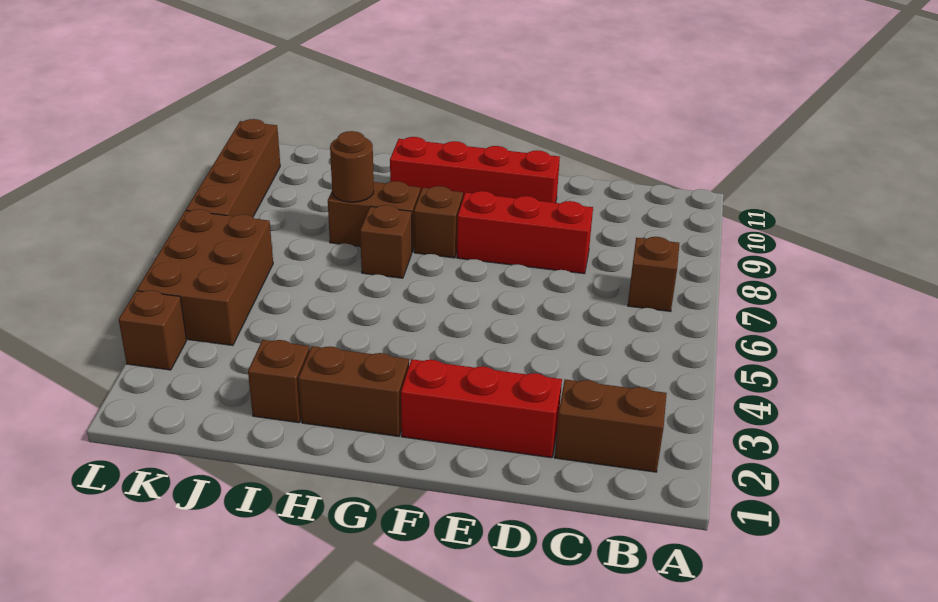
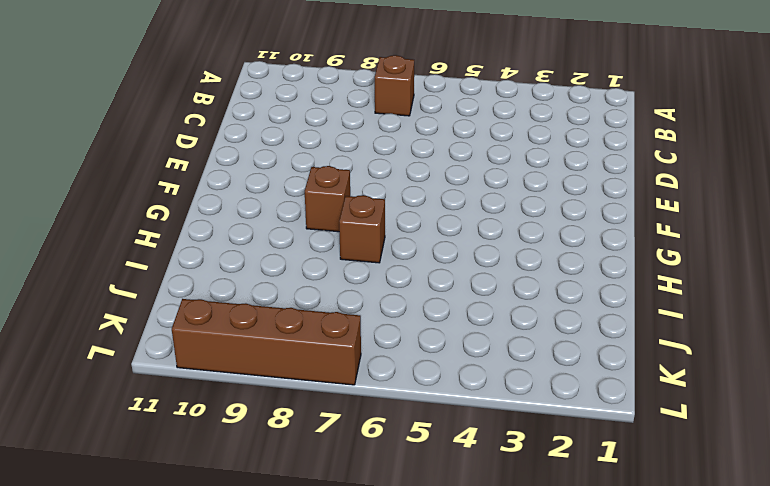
none -> brown 1x2 brick [555,379,667,472]
none -> red 1x3 brick [401,359,562,458]
none -> red 1x3 brick [457,191,593,274]

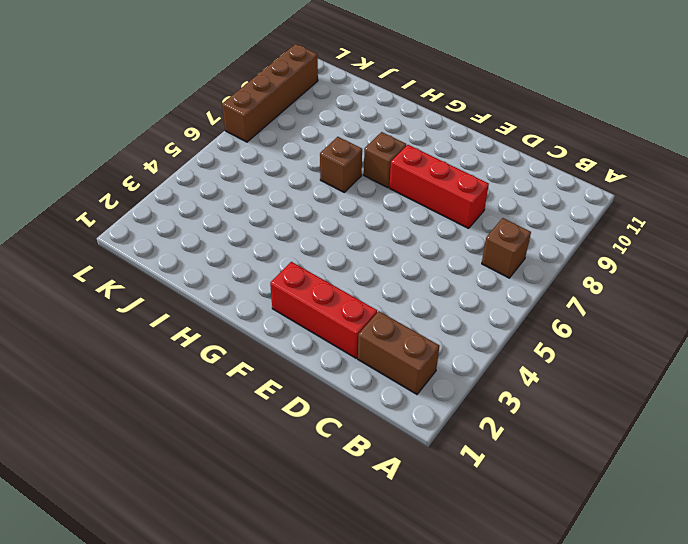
none -> red 1x4 brick [390,137,560,203]
none -> brown 1x2 brick [298,346,409,436]
none -> brown 1x2 brick [328,181,420,252]

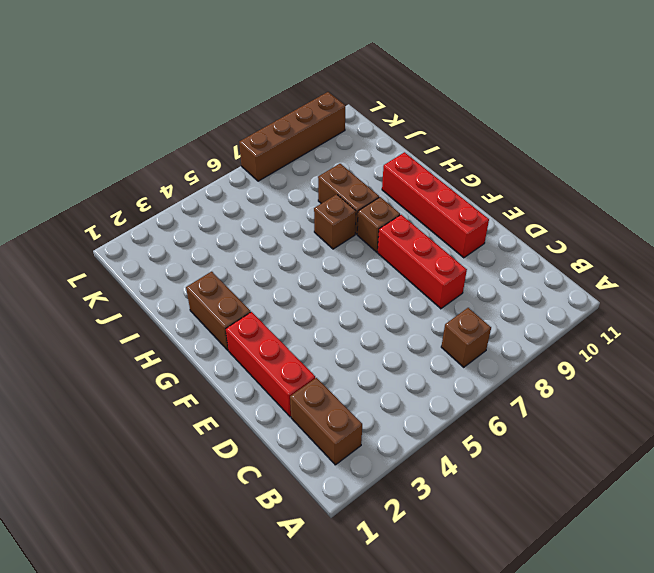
none -> brown 1x1 brick [248,340,310,423]
none -> brown 2x3 brick [137,209,273,346]
none -> brown 1x1 brick [119,290,186,370]

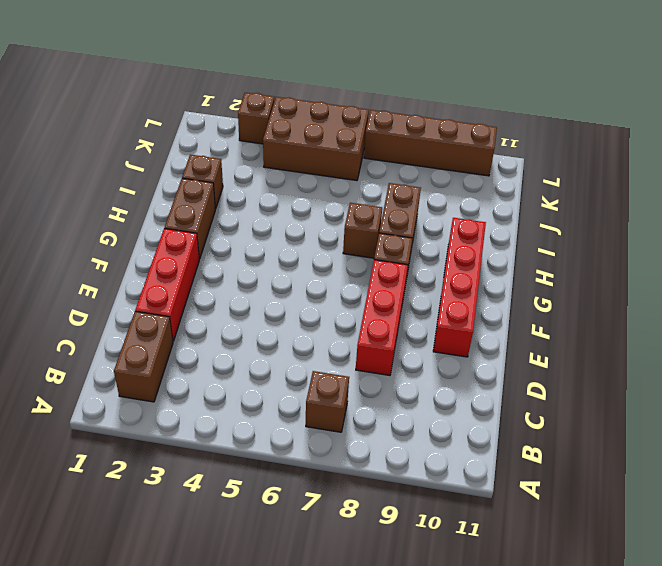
none -> brown 1x1 round brick [330,131,374,202]

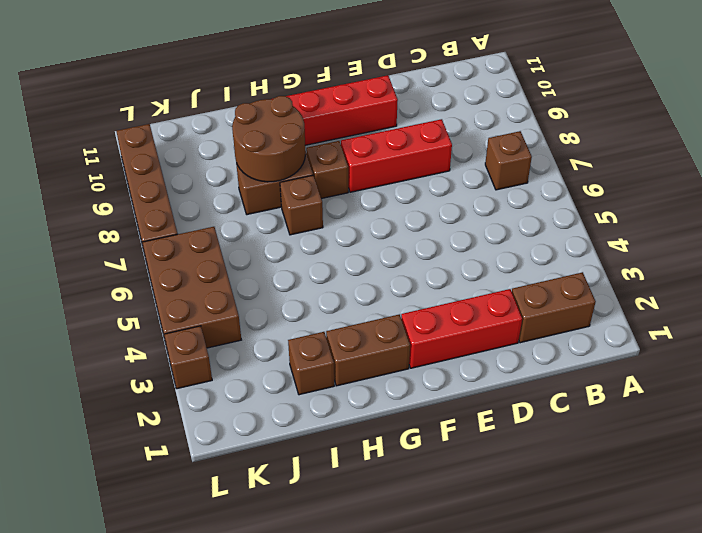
brown 2x2 round brick [232,96,305,182] -> brown 1x1 round brick [330,131,374,202]

